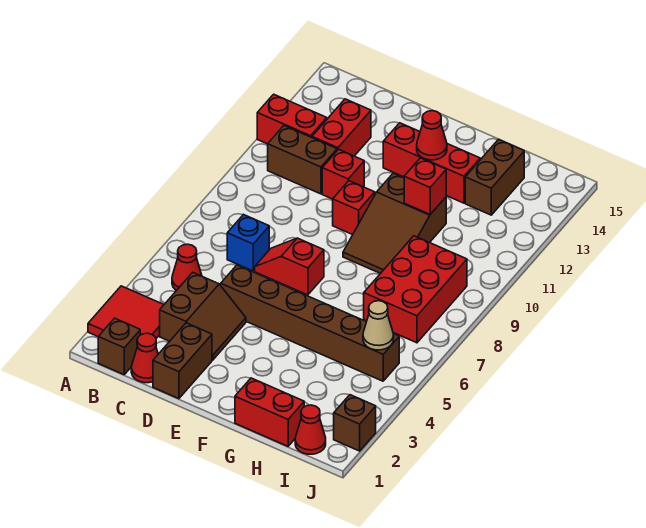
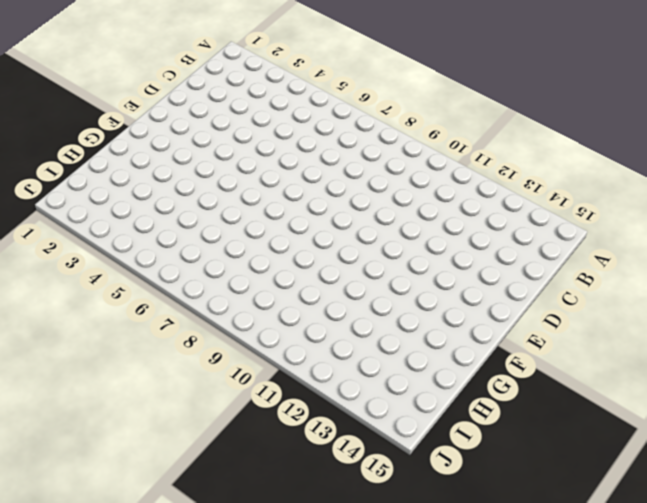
none -> red 2x2 tile [88,286,164,338]
none -> red 1x2 brick [257,94,327,144]
none -> brown 1x1 brick [98,318,140,375]

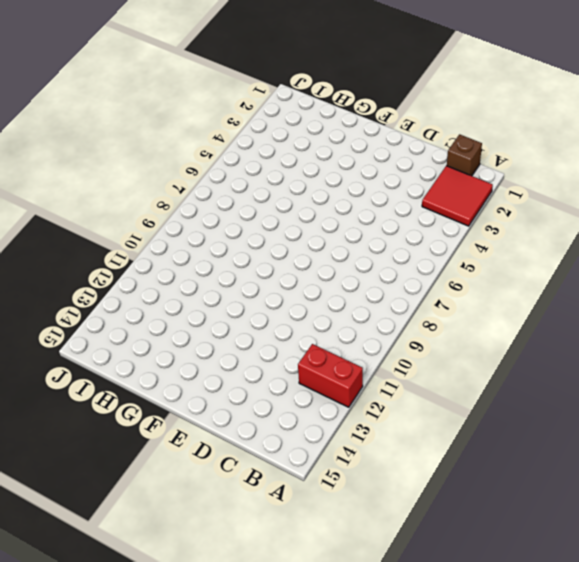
none -> red 1x1 cone [172,244,202,291]
none -> brown 1x2 brick [268,126,337,194]
none -> red 1x1 cone [131,333,158,383]

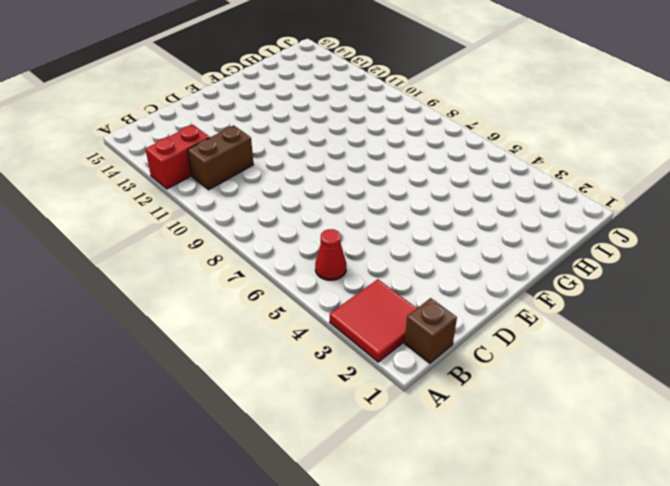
none -> red 1x1 cone [131,333,158,383]
none -> brown 2x2 slope [160,272,246,360]
none -> blue 1x1 brick [227,215,269,271]

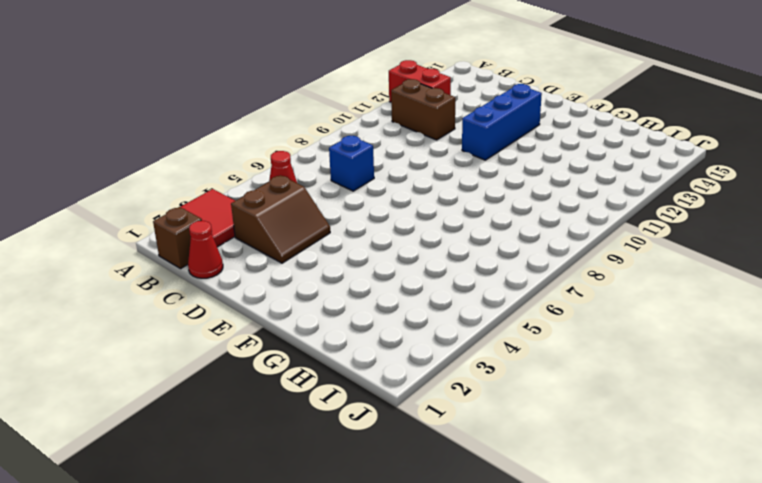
blue 1x3 brick [462,84,542,160] -> red 1x3 brick [383,123,480,203]
none -> red 1x2 brick [312,99,371,156]
none -> brown 1x2 brick [153,323,212,399]
none -> brown 1x6 brick [221,265,399,381]

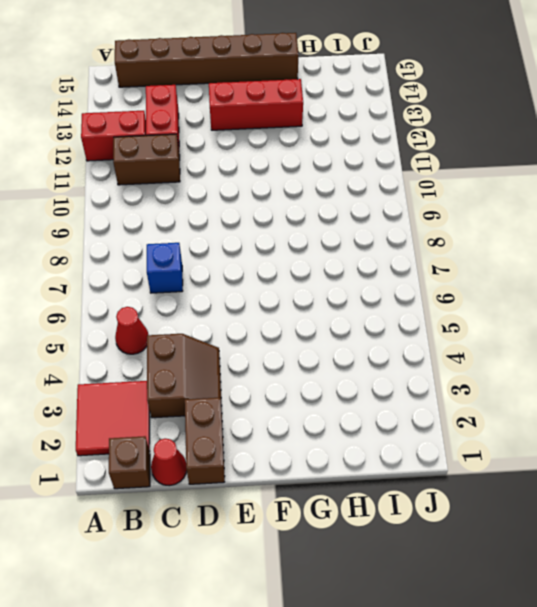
brown 1x6 brick [115,33,299,87] -> brown 1x6 brick moved to [221,265,399,381]
none -> red 1x2 slope [255,238,324,295]
none -> red 1x1 brick [322,149,364,199]
none -> red 1x1 brick [333,181,375,235]

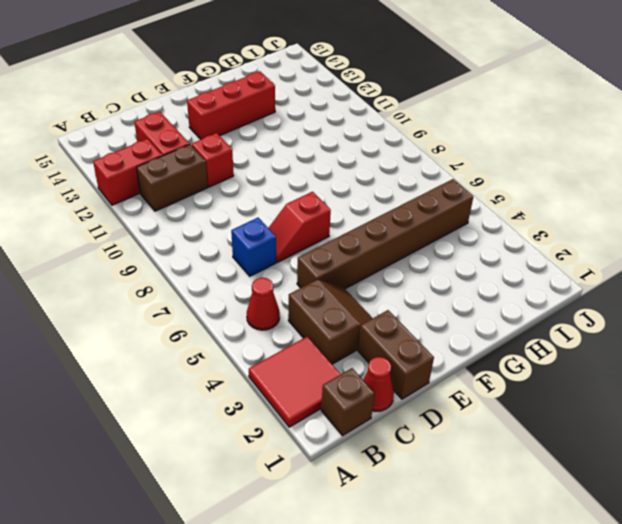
none -> red 1x1 brick [333,181,375,235]
none -> brown 2x3 slope [343,173,446,274]
none -> red 1x2 brick [235,378,304,446]

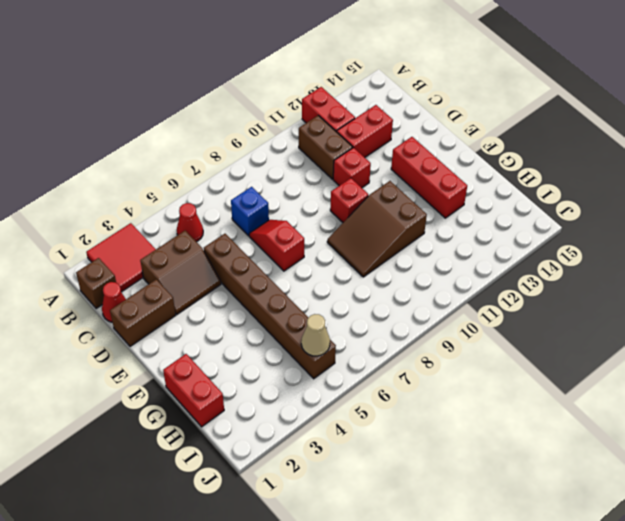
none -> red 2x3 brick [364,236,467,343]
none -> brown 1x2 brick [465,139,524,215]
none -> red 1x1 cone [295,405,326,454]

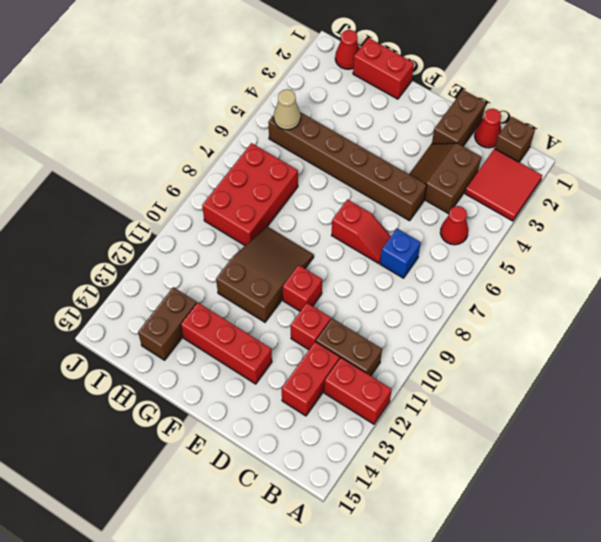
none -> brown 1x1 brick [334,395,376,451]
none -> red 1x1 cone [417,111,447,160]
none -> red 1x1 brick [404,158,446,214]

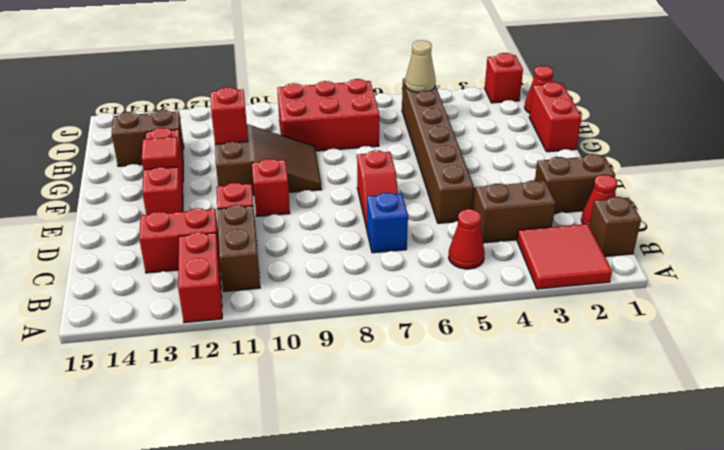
red 1x1 tile [142,137,178,170] -> red 1x1 cone [417,111,447,160]
red 1x1 brick [485,53,523,103] -> brown 1x1 brick [334,395,376,451]

